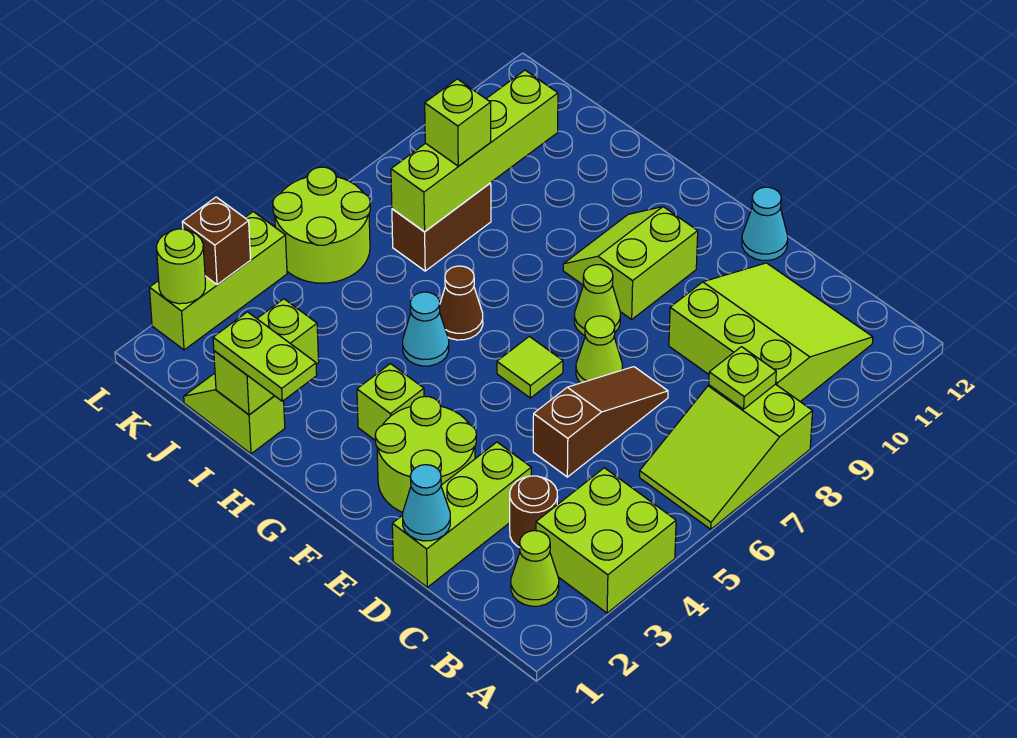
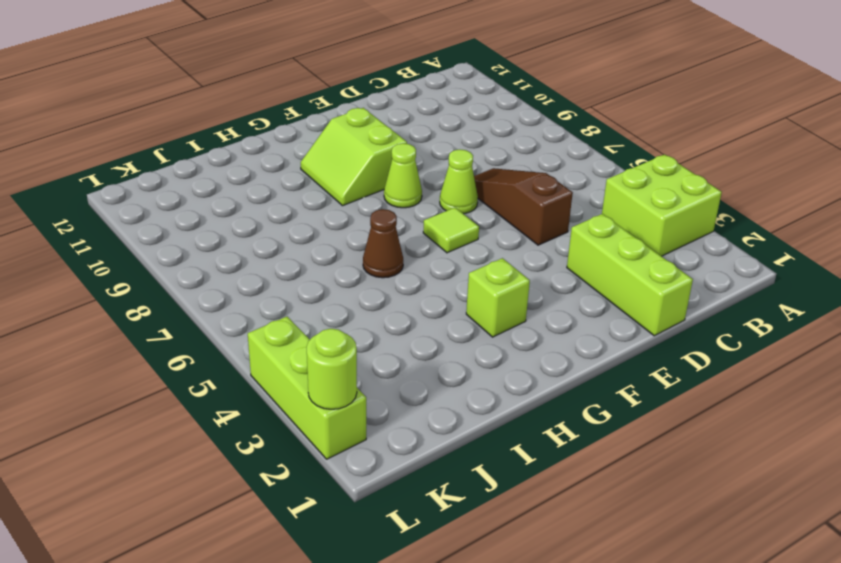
none -> lime 2x3 slope [640,384,813,529]
none -> lime 1x1 cone [511,531,559,606]
none -> lime 3x3 slope [669,263,873,402]

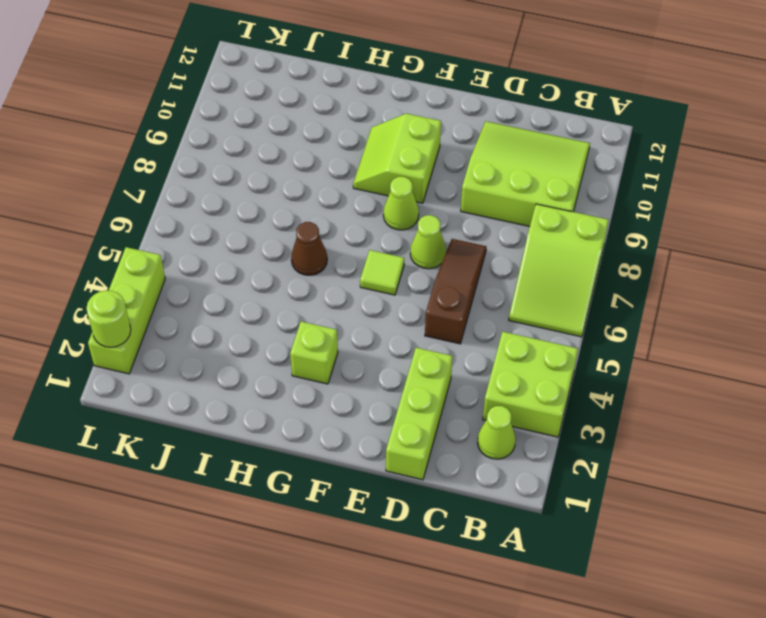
none -> brown 1x1 round brick [510,476,558,548]
none -> lime 2x2 round brick [375,396,476,512]
none -> cyan 1x1 cone [742,187,788,261]

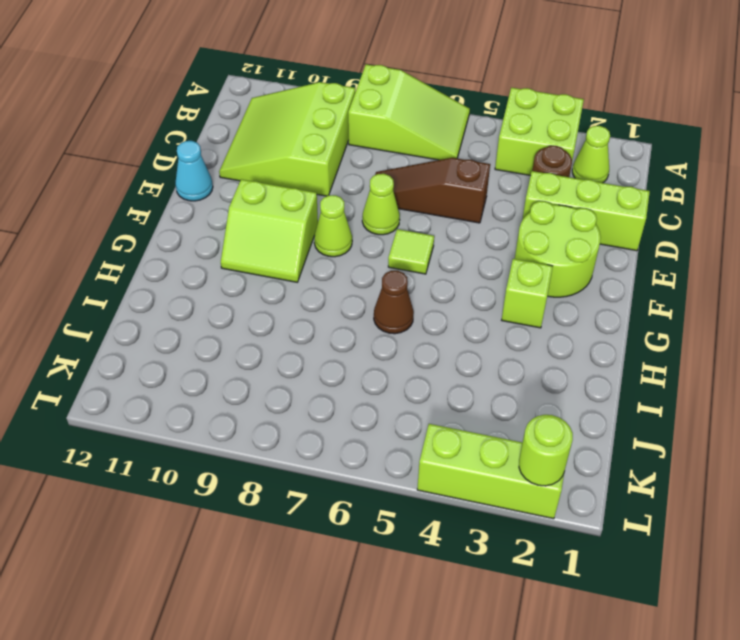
none -> cyan 1x1 cone [403,292,449,366]
none -> lime 1x2 slope [184,373,285,454]
none -> brown 1x2 brick [392,183,491,271]

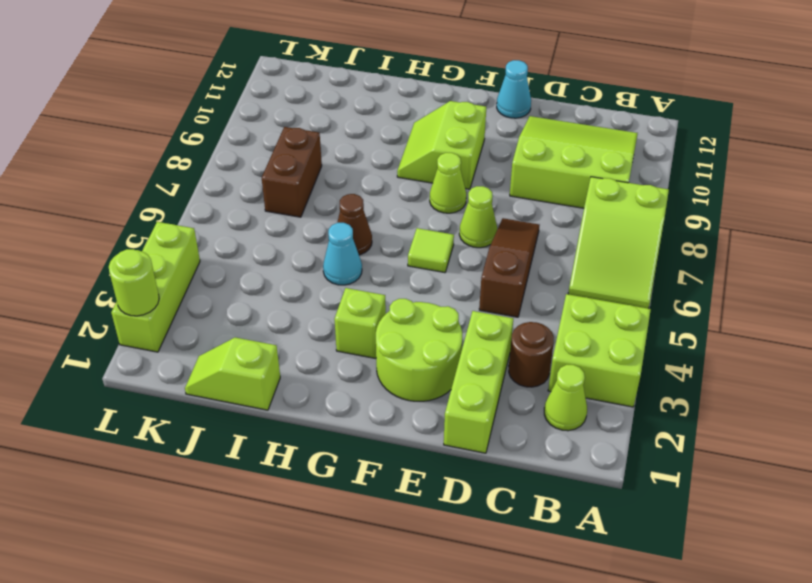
none -> lime 2x2 round brick [273,167,370,283]
none -> lime 1x1 plate [709,347,776,409]
none -> cyan 1x1 cone [403,465,450,541]

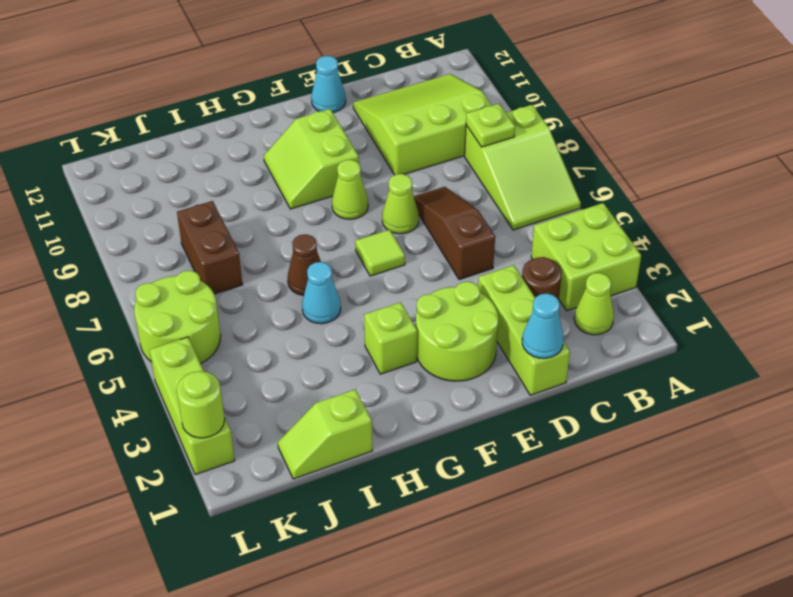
none -> lime 1x2 brick [214,299,319,415]
none -> lime 1x4 brick [391,70,558,232]
none -> brown 1x1 brick [182,197,251,285]

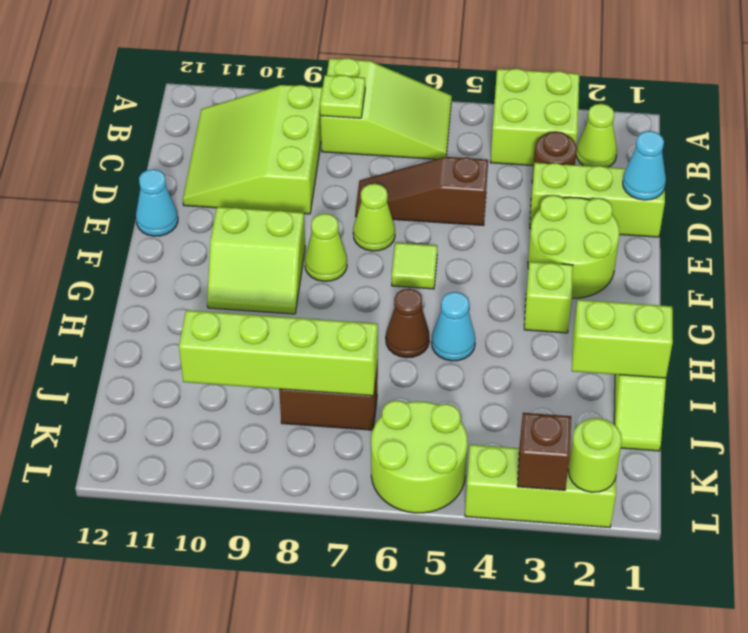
none -> lime 1x2 plate [213,312,317,401]
none -> lime 1x1 brick [425,79,491,166]

